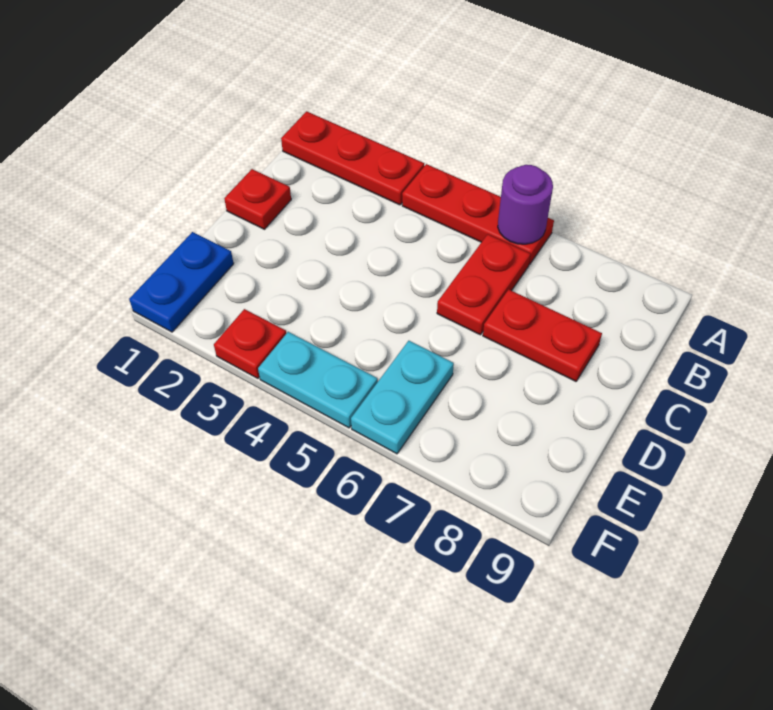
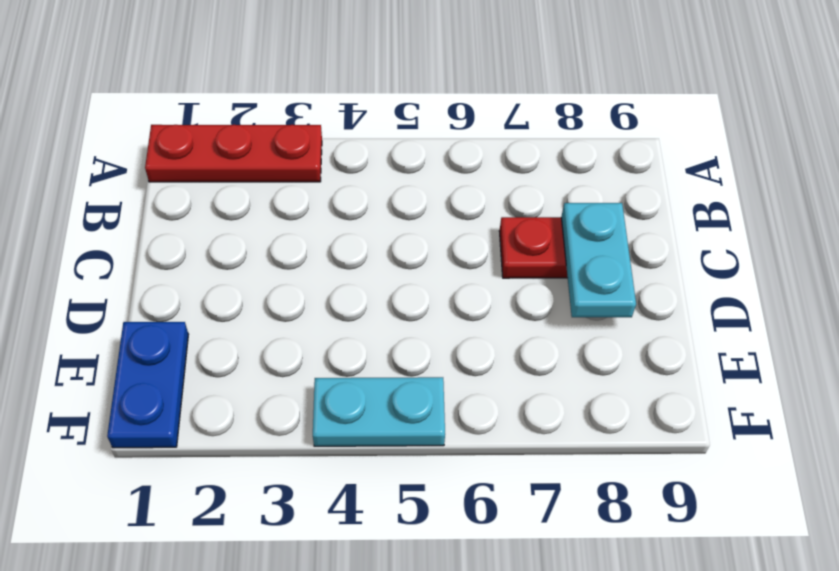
cyan 1x2 plate [561,203,636,317] -> cyan 1x2 plate moved to [351,341,454,454]
none -> red 1x3 plate [402,164,554,264]
none -> red 1x2 plate [437,234,531,335]

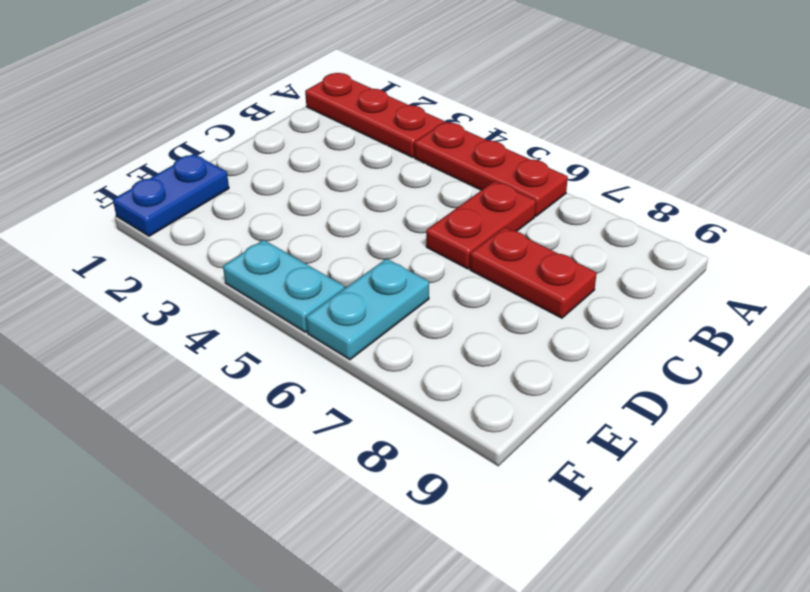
none -> red 1x1 plate [224,169,291,229]
none -> red 1x1 plate [214,309,286,378]

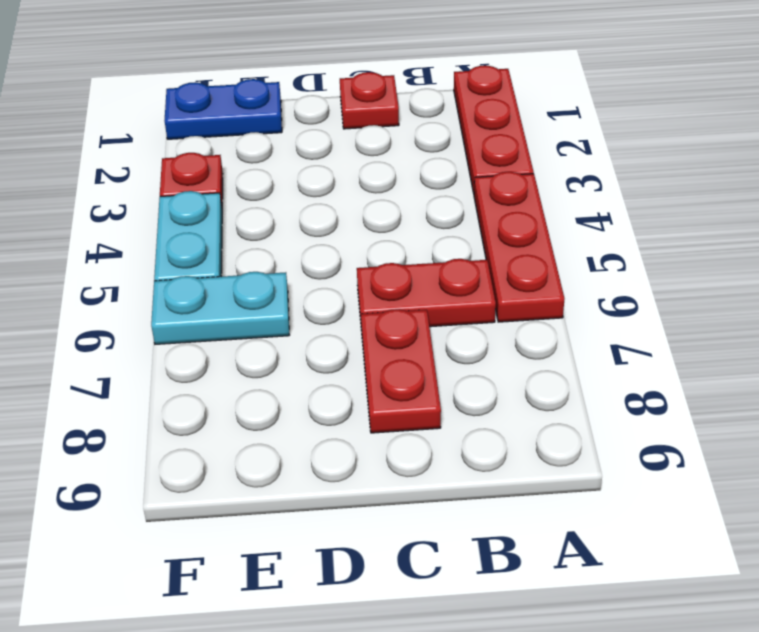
none -> purple 1x1 round brick [498,165,553,244]

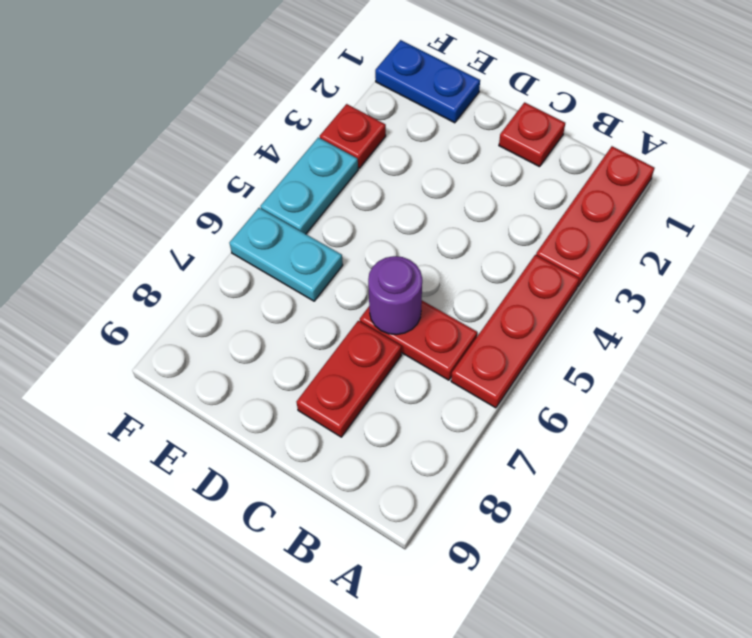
purple 1x1 round brick [368,256,422,335] -> purple 1x1 round brick moved to [498,165,553,244]

